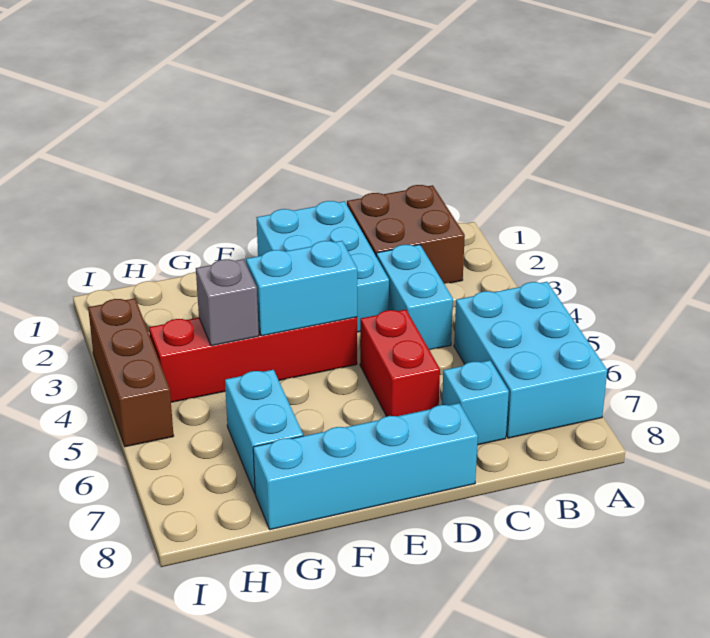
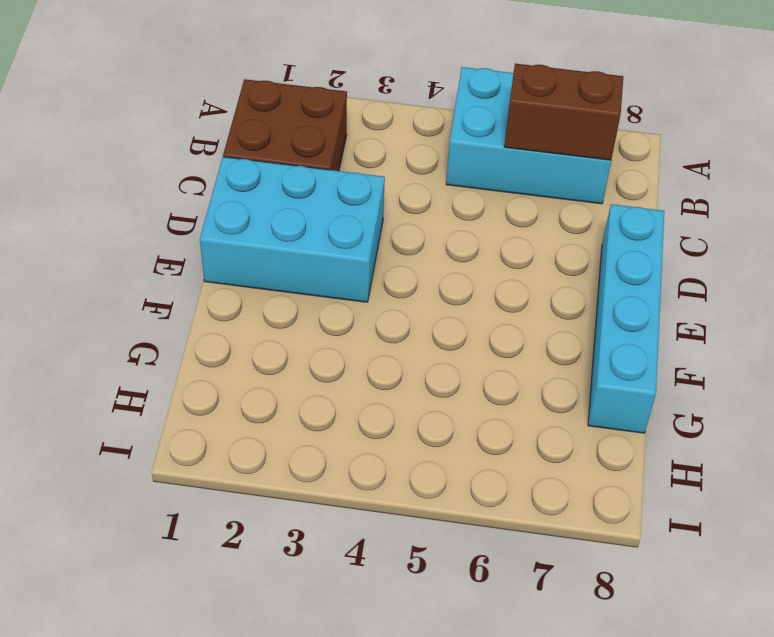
brown 1x2 brick [504,64,623,160] -> none
none -> cyan 1x2 brick [376,245,453,350]
none -> cyan 1x1 brick [442,360,509,445]
none -> red 1x2 brick [360,310,440,416]

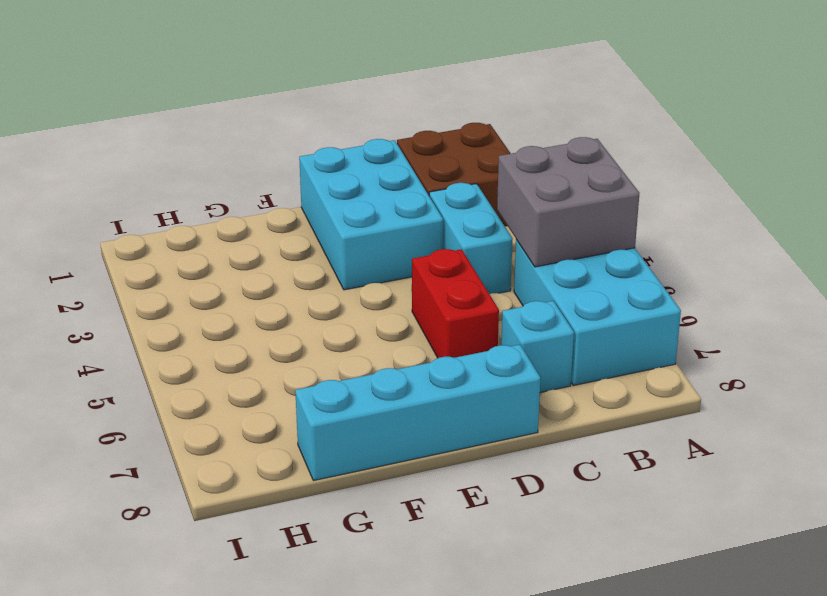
grey 2x2 brick [497,137,639,267] -> none
none -> red 1x4 brick [149,317,357,402]
none -> cyan 1x2 brick [225,370,303,493]
none -> brown 1x3 brick [88,298,174,447]

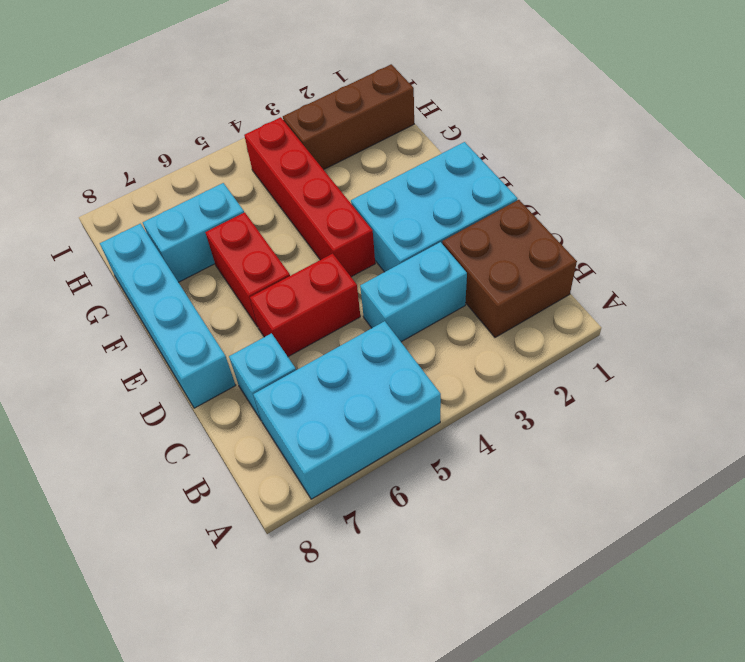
red 1x2 brick [205,212,290,327] -> none
brown 1x3 brick [283,64,414,170] -> brown 1x3 brick moved to [88,298,174,447]
none -> cyan 1x2 brick [246,241,357,336]
none -> grey 1x1 brick [196,259,259,346]

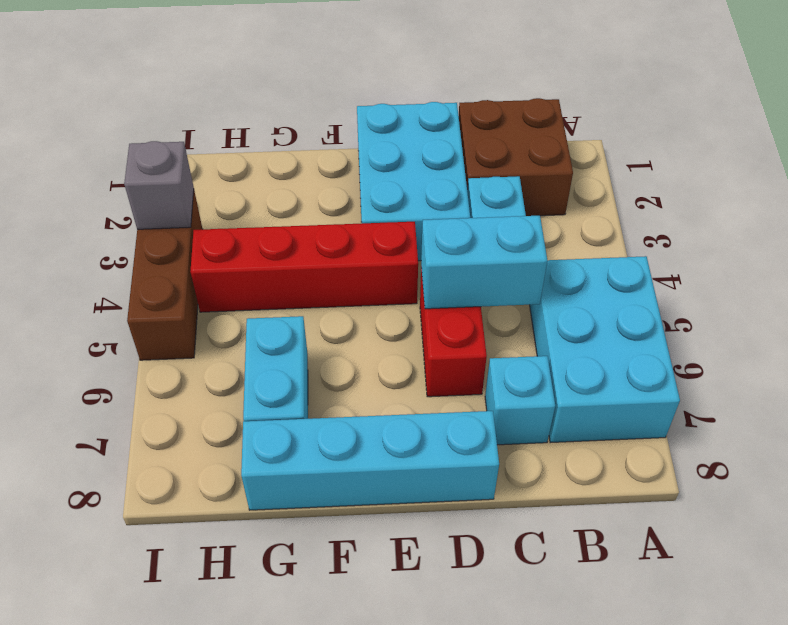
cyan 1x2 brick [421,216,547,309] -> cyan 1x2 brick moved to [246,241,357,336]
grey 1x1 brick [124,141,194,229] -> grey 1x1 brick moved to [196,259,259,346]

